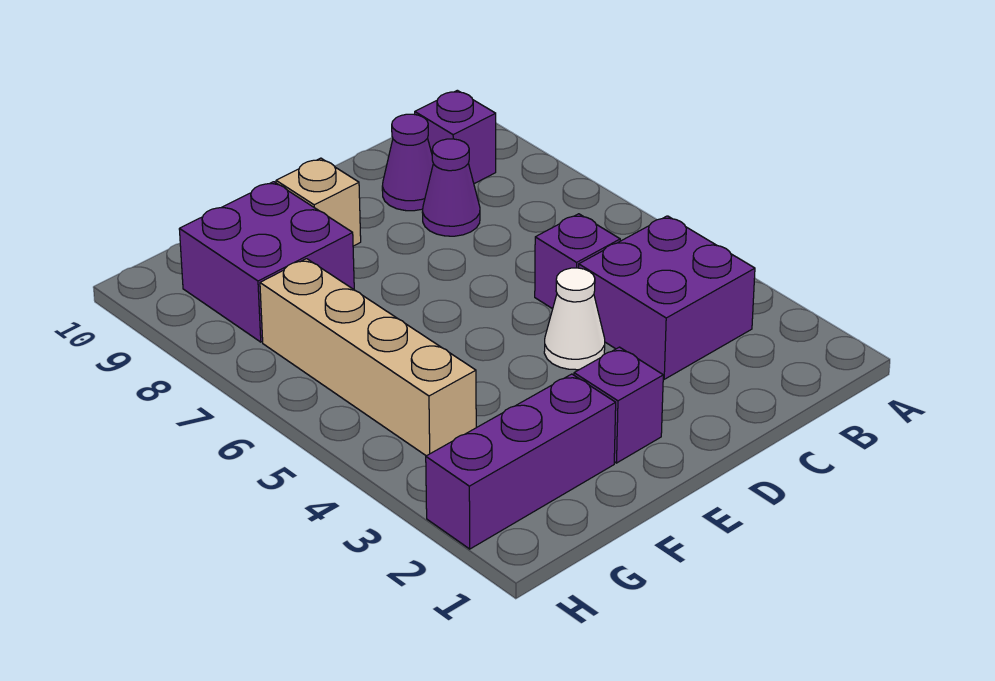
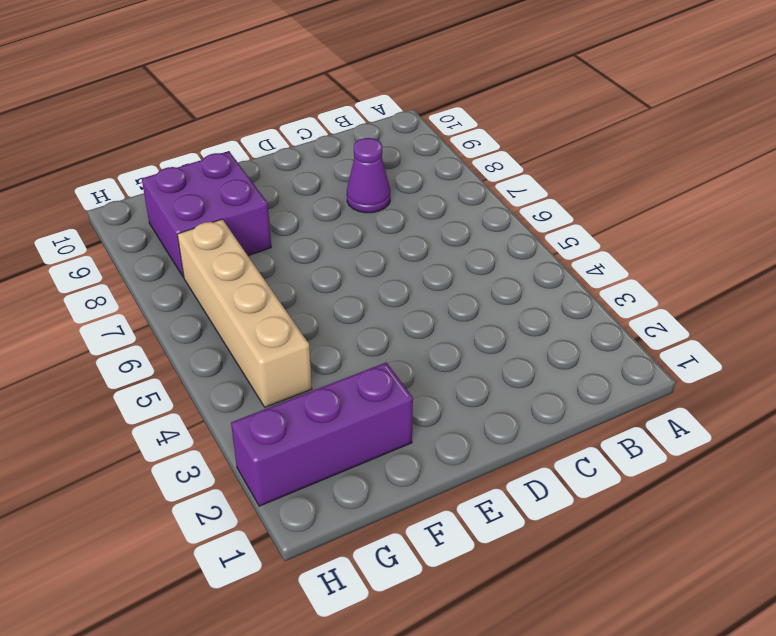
none -> purple 2x2 brick [579,216,755,379]
none -> purple 1x1 brick [415,90,496,184]

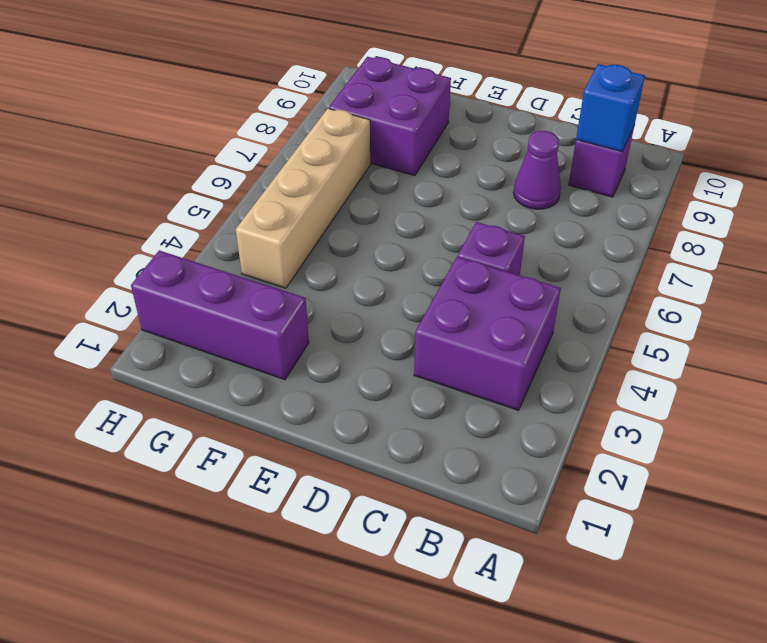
blue 1x1 brick [576,64,645,151] -> none
none -> purple 1x1 cone [382,114,433,211]
none -> white 1x1 cone [544,268,605,370]

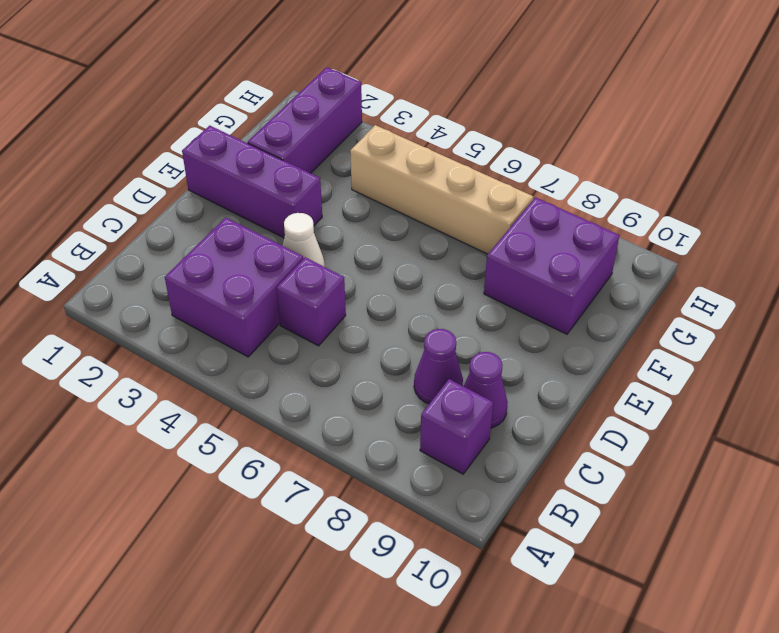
purple 1x3 brick [182,126,322,238] -> purple 1x1 brick [574,347,663,463]
none -> tan 1x1 brick [276,158,361,246]

